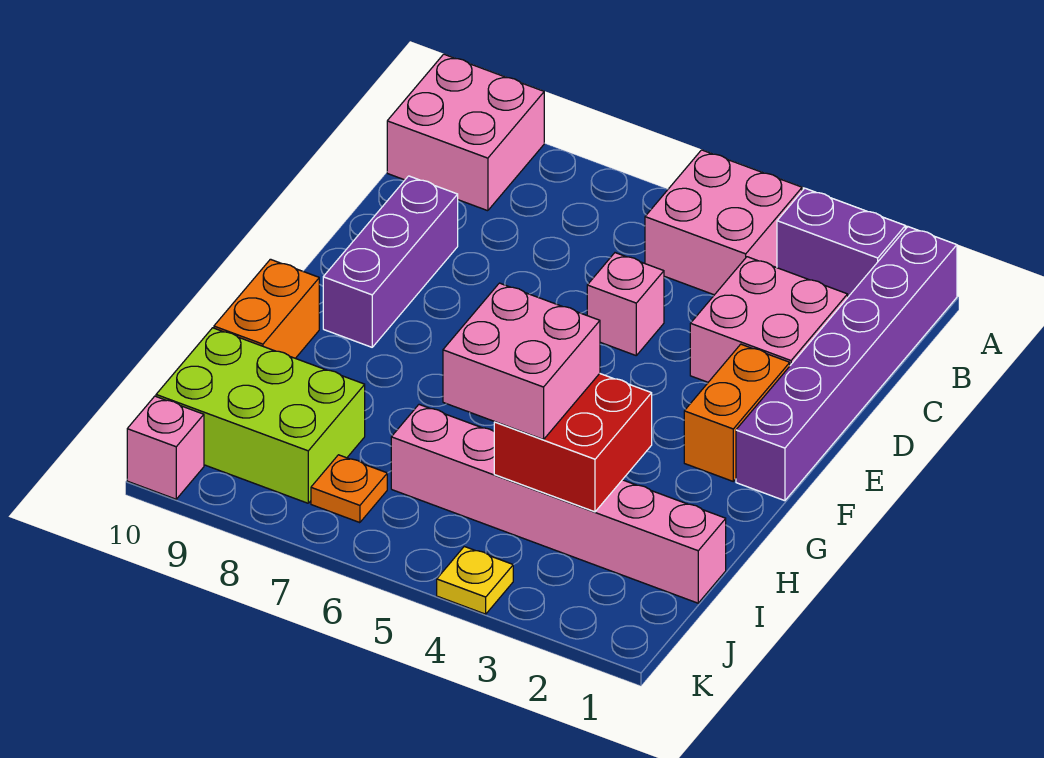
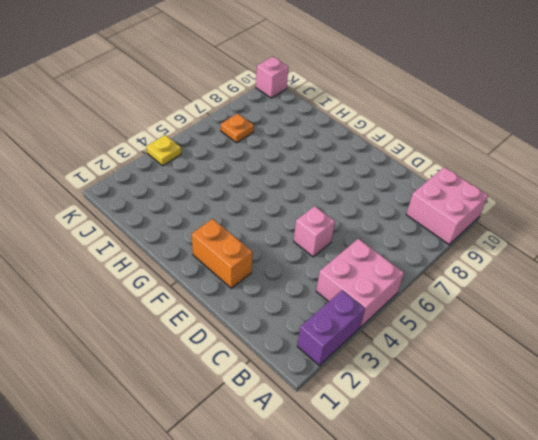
none -> purple 1x6 brick [736,227,957,501]
none -> pink 2x2 brick [690,257,848,382]
none -> purple 1x3 brick [323,176,458,347]

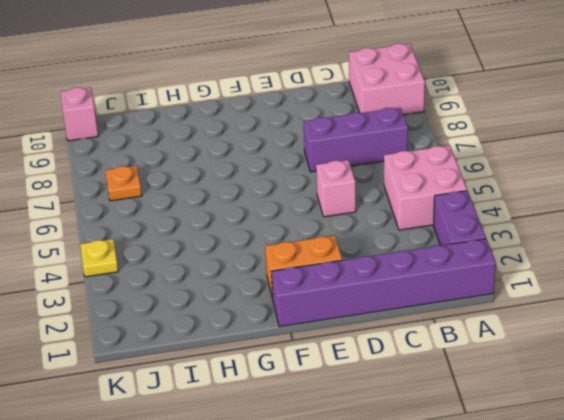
purple 1x3 brick [304,108,408,172] -> purple 1x3 brick moved to [323,176,458,347]
none -> pink 2x2 brick [690,257,848,382]
none -> orange 1x2 brick [214,259,319,358]
none -> pink 1x6 brick [391,405,726,603]

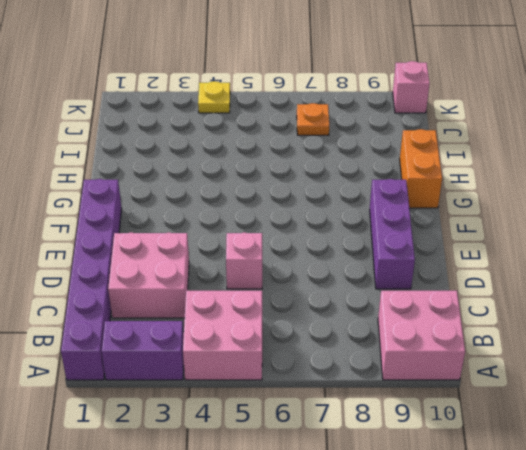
none -> orange 1x2 brick [684,344,790,481]
none -> pink 1x6 brick [391,405,726,603]
none -> lime 2x3 brick [156,328,365,503]

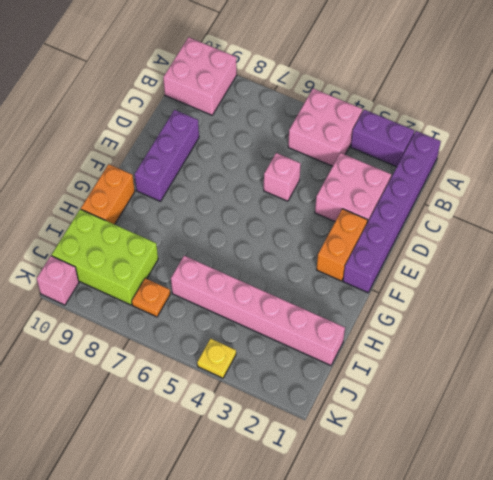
none -> red 2x2 brick [494,374,652,512]
none -> pink 2x2 brick [443,283,600,440]

